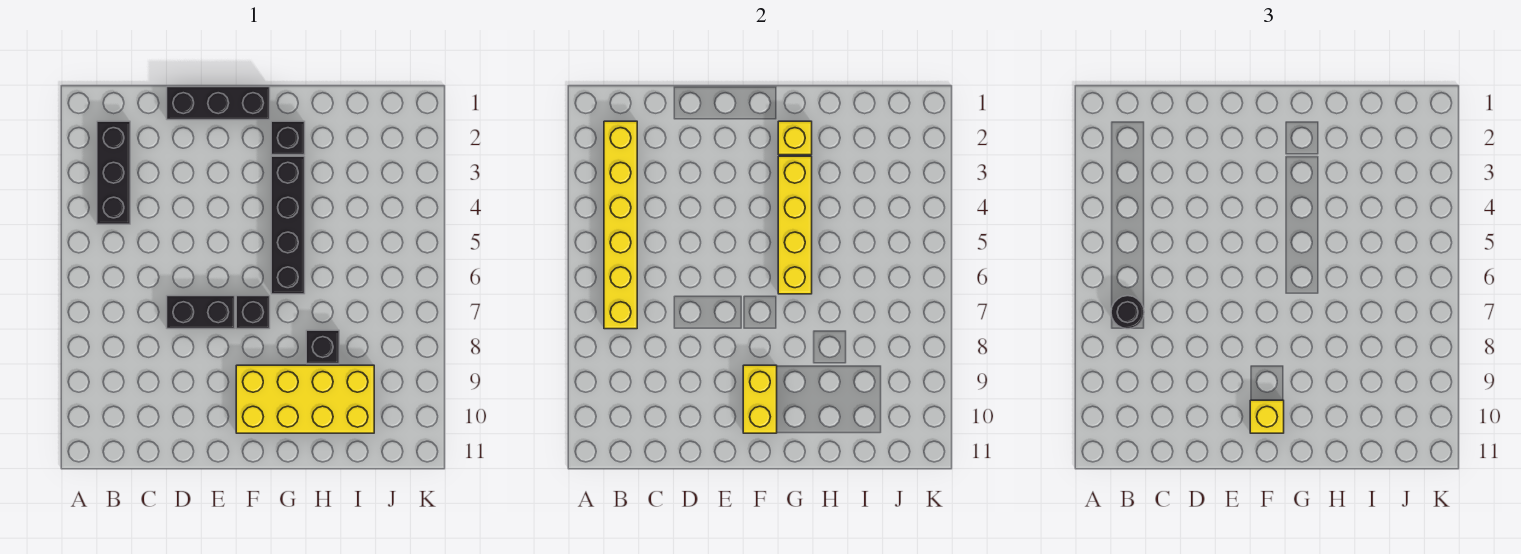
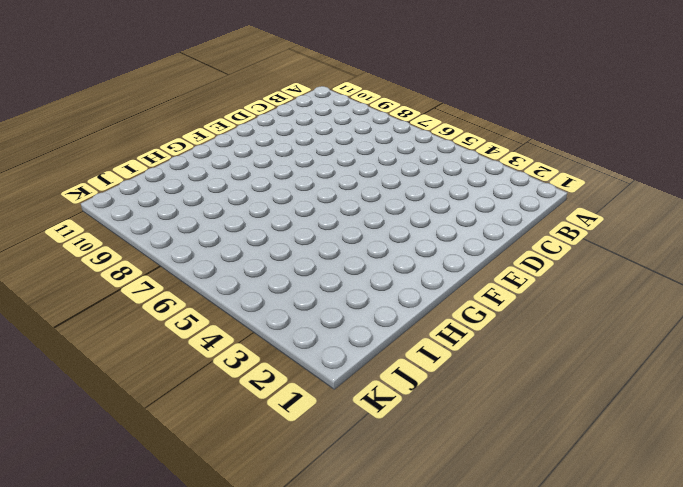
none -> black 1x3 brick [97,121,130,224]
none -> black 1x3 brick [167,87,270,120]
none -> black 1x2 brick [167,296,235,329]

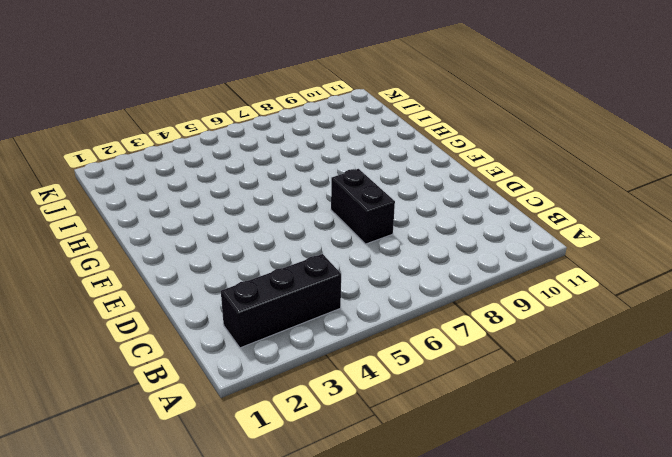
none -> black 1x3 brick [167,87,270,120]
none -> black 1x1 brick [236,296,270,329]
none -> yellow 2x4 brick [236,365,374,433]

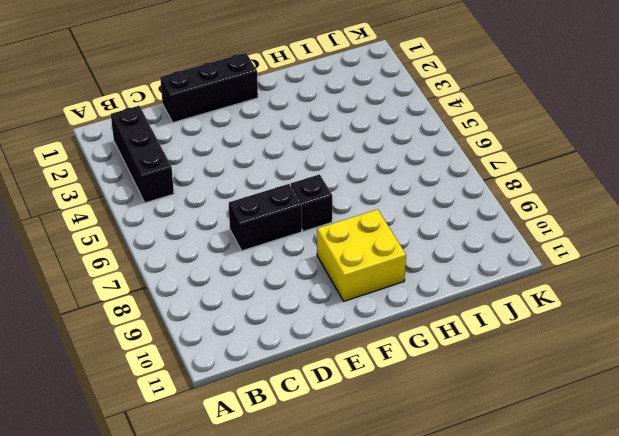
yellow 2x2 brick [317,209,406,301] -> yellow 2x4 brick [236,365,374,433]
none -> black 1x1 brick [271,121,305,155]
none -> black 1x4 brick [271,156,305,294]
none -> black 1x1 brick [306,330,339,364]

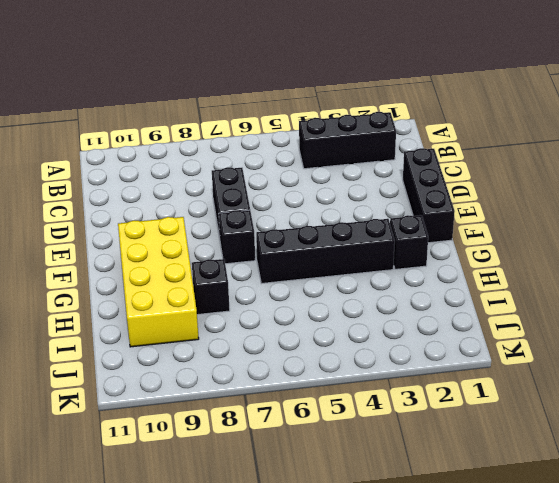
none -> yellow 1x6 brick [604,121,637,329]
none -> yellow 1x2 brick [743,365,777,433]
none -> yellow 1x1 brick [778,121,812,155]

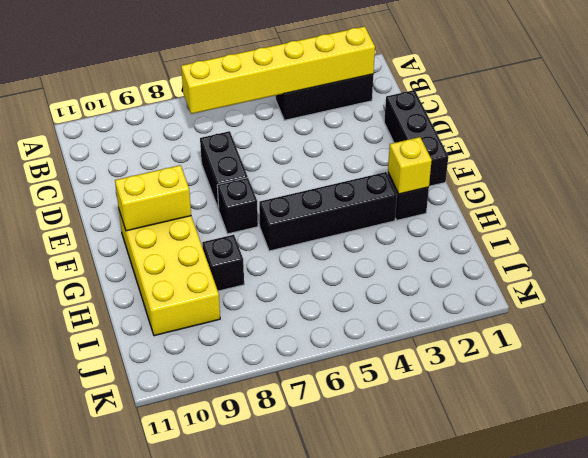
none -> yellow 1x4 brick [778,156,812,294]
none -> black 1x1 round brick [1111,296,1144,329]
none -> yellow 1x1 brick [1250,400,1284,433]

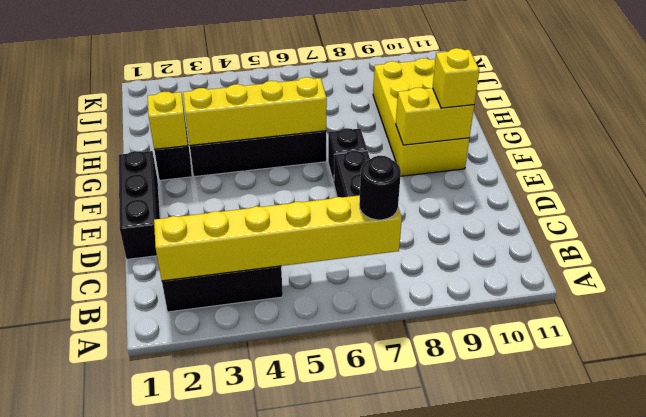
none -> black 1x1 brick [306,330,339,364]

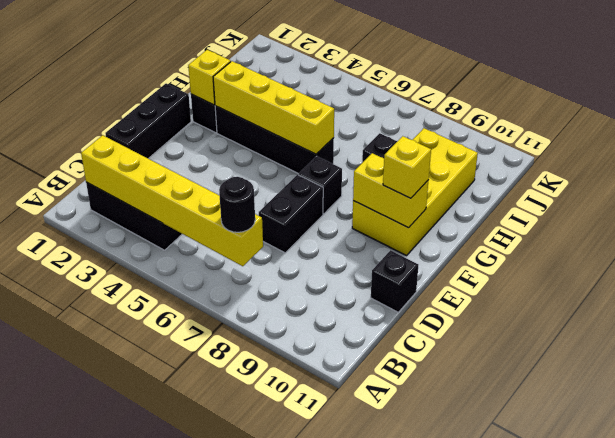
black 1x1 brick [371,250,418,312] -> none

